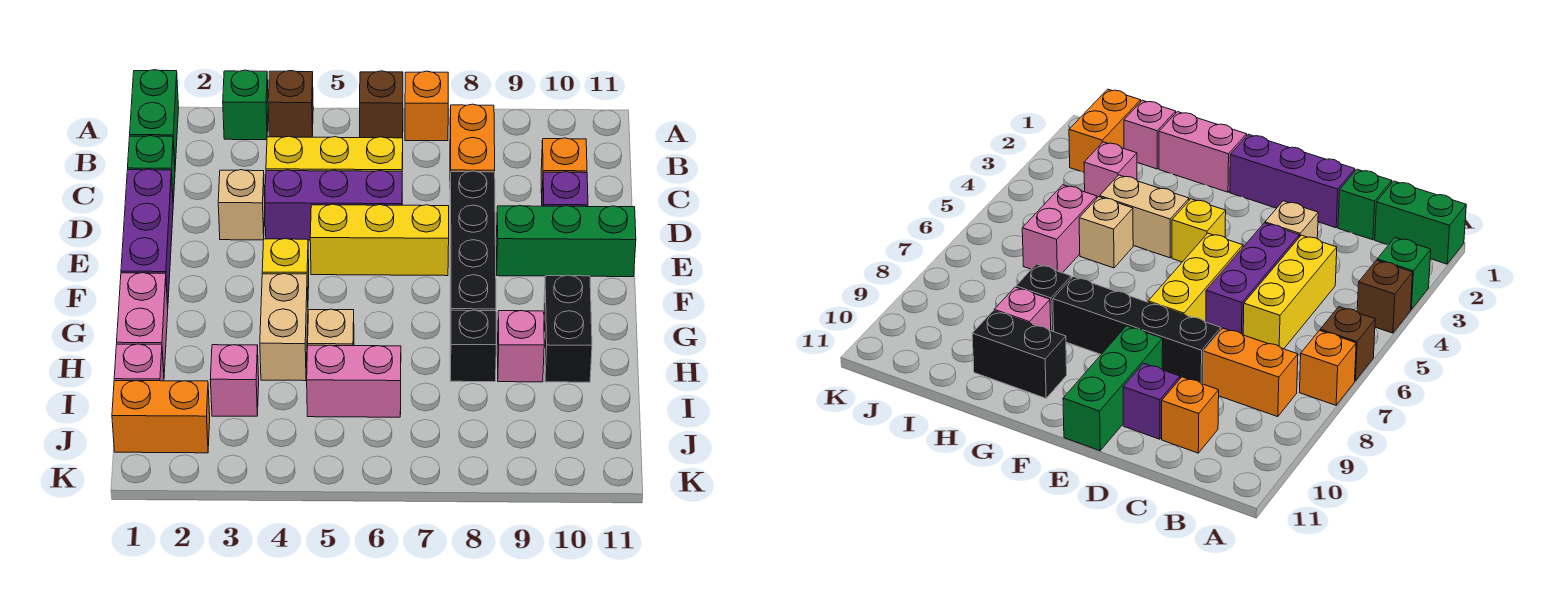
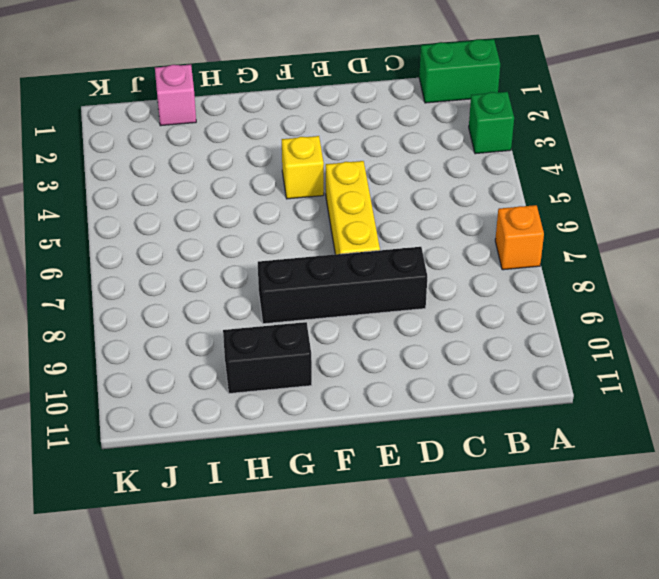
none -> brown 1x1 brick [268,71,313,137]
none -> brown 1x1 brick [360,71,403,138]
none -> orange 1x2 brick [450,104,495,189]

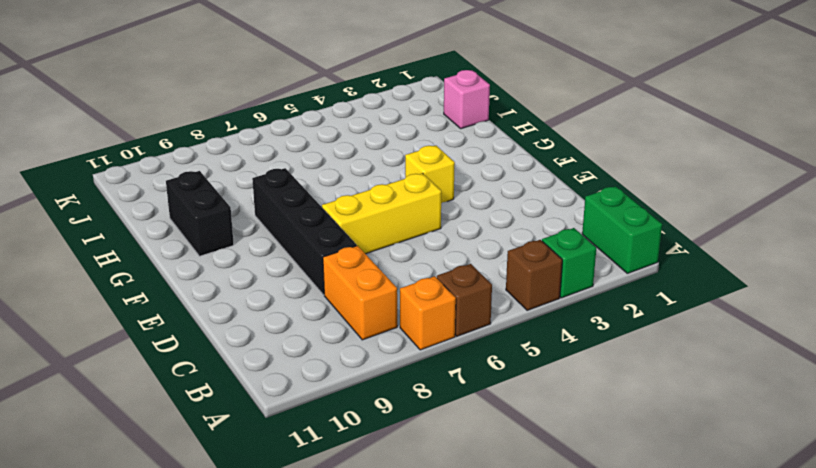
none -> green 1x1 brick [128,136,175,203]
none -> yellow 1x3 brick [266,136,403,171]
none -> orange 1x1 brick [541,138,587,193]

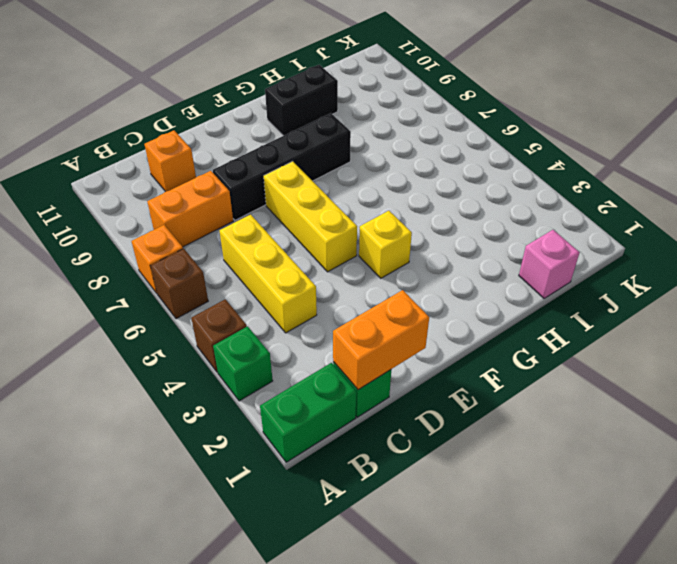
orange 1x2 brick [333,290,429,390] -> orange 1x2 brick turned to [112,381,210,453]
none -> purple 1x3 brick [121,169,173,305]
none -> tan 1x1 brick [218,170,265,240]
none -> purple 1x3 brick [265,170,402,240]

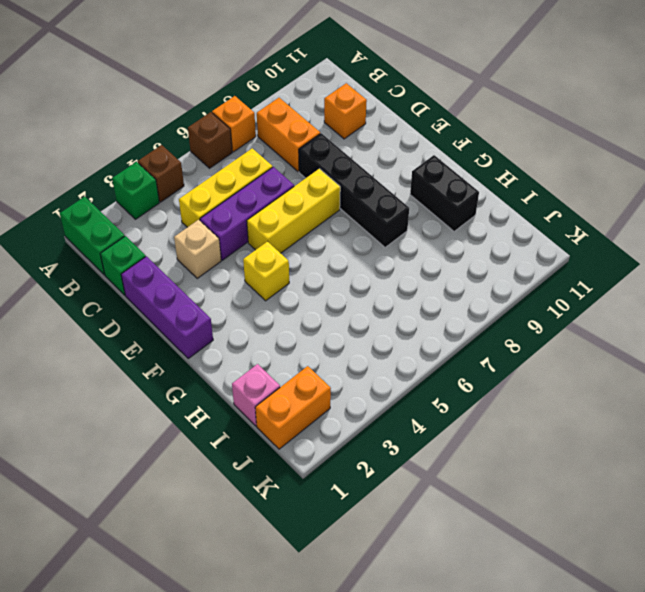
none -> purple 1x1 brick [542,172,588,207]
none -> green 1x3 brick [496,205,636,277]
none -> pink 1x2 brick [117,273,168,372]

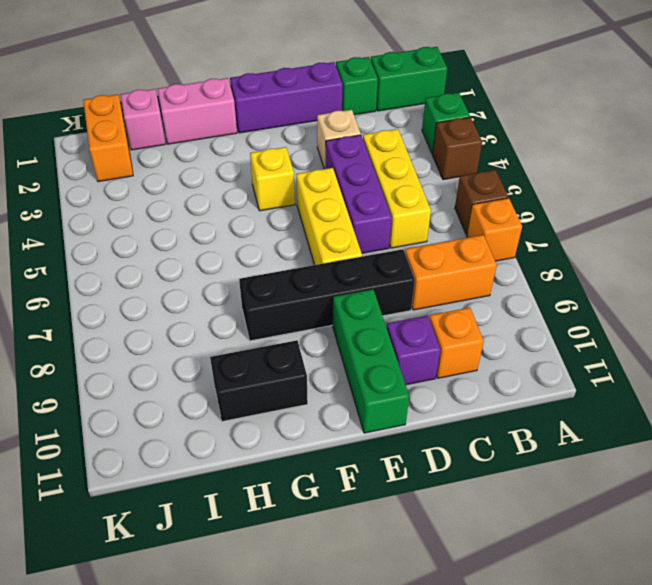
none -> tan 1x2 brick [260,274,308,381]
none -> tan 1x1 brick [308,309,354,346]
none -> black 1x1 brick [450,310,496,382]

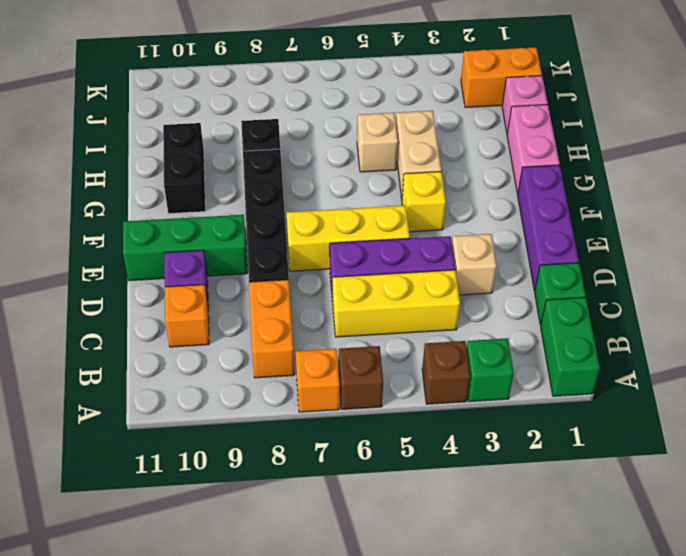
none -> pink 1x1 brick [497,311,544,382]
none -> pink 1x1 brick [210,345,259,416]
none -> pink 1x2 brick [307,345,401,417]

